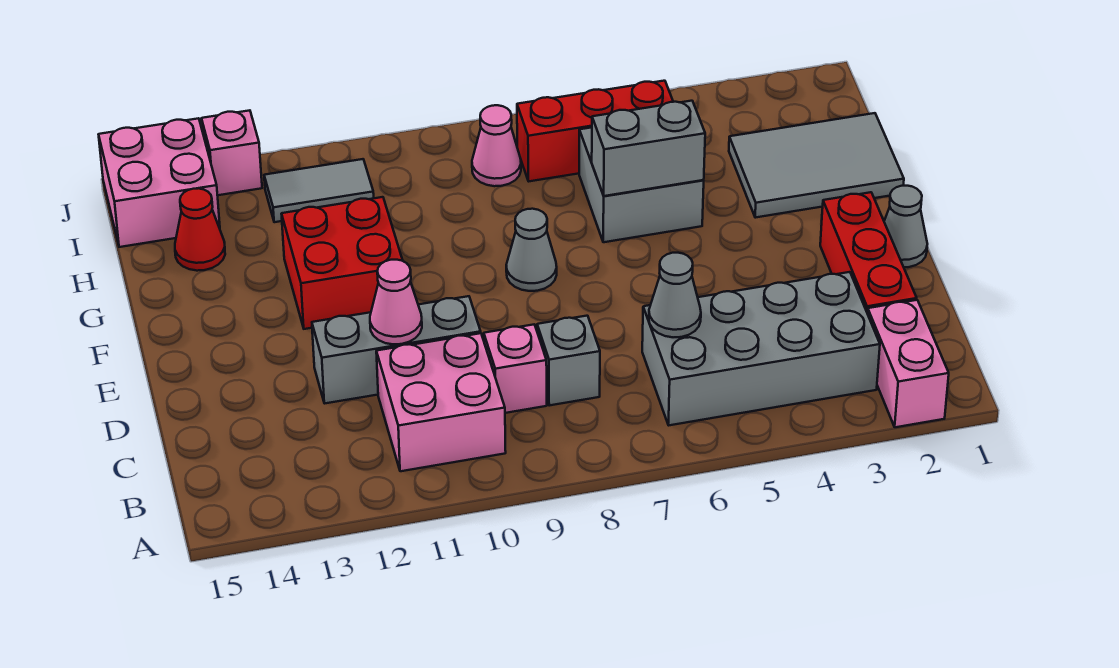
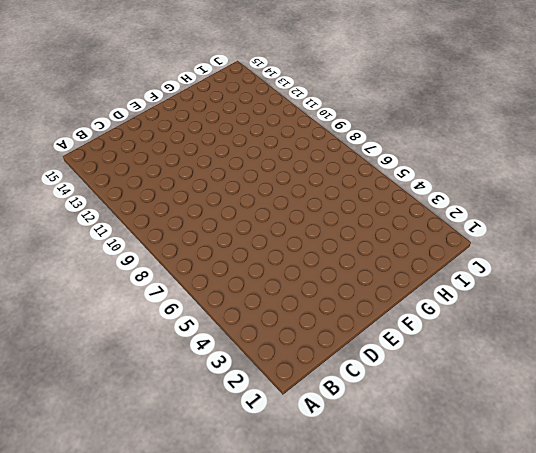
none -> pink 1x2 brick [867,300,949,427]
none -> grey 2x4 brick [642,272,880,425]
none -> pink 2x2 brick [376,333,506,471]

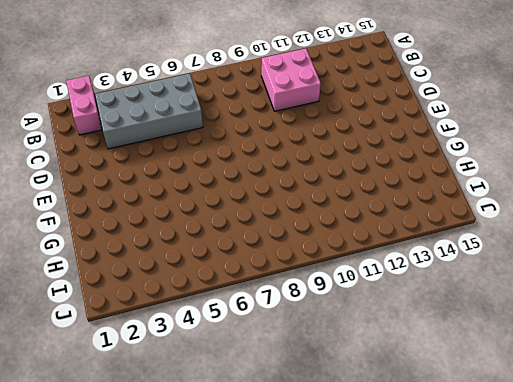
none -> red 1x3 brick [820,192,917,312]
none -> grey 1x1 brick [537,316,600,405]
none -> pink 1x1 brick [484,325,547,413]

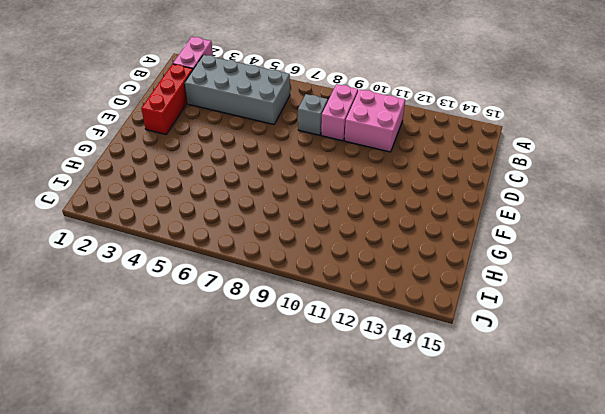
pink 1x2 brick [321,84,358,141] -> pink 1x1 brick [484,325,547,413]
none -> grey 1x3 brick [312,296,481,403]
none -> grey 1x1 cone [884,186,927,267]
none -> grey 1x1 cone [506,209,557,291]

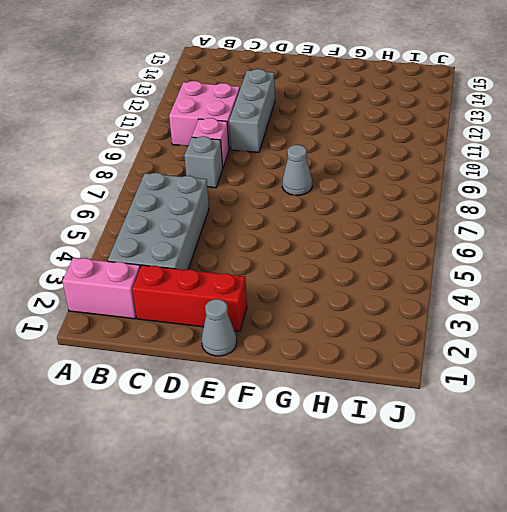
none -> red 2x2 brick [282,197,403,329]
none -> grey 2x3 tile [729,113,904,218]
none -> grey 2x2 brick [579,128,704,242]

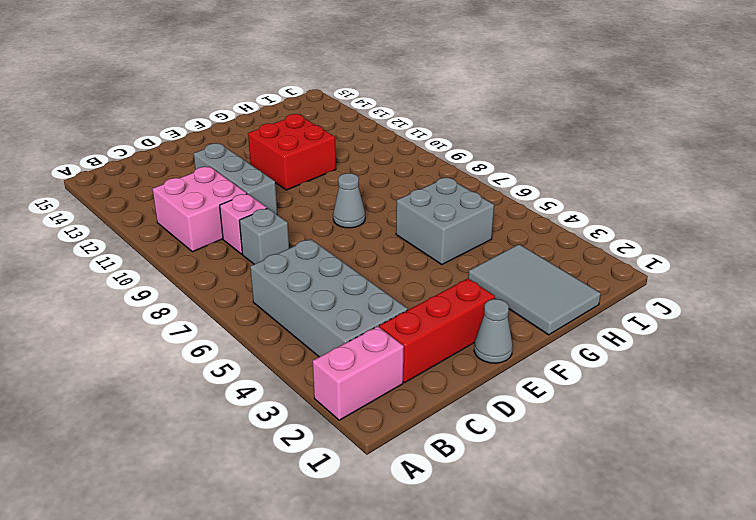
none -> red 1x1 cone [175,188,225,271]
none -> red 1x3 brick [517,81,673,181]
none -> pink 1x1 cone [472,105,521,186]

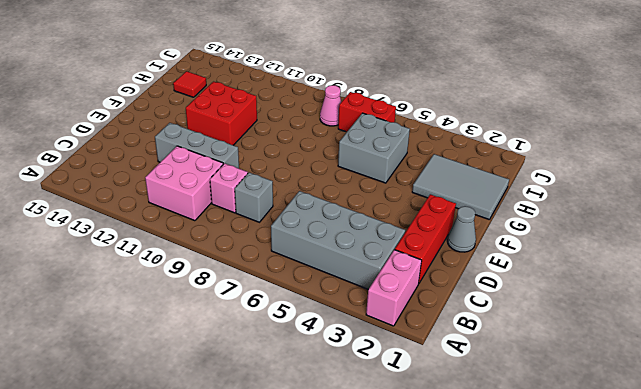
red 1x1 tile [173,71,206,97] -> red 1x1 cone [175,188,225,271]
red 1x2 brick [338,92,396,132] -> red 1x3 brick [517,81,673,181]
none -> grey 1x1 cone [506,209,557,291]
none -> grey 1x2 tile [264,159,374,222]
none -> pink 2x2 brick [98,118,220,247]

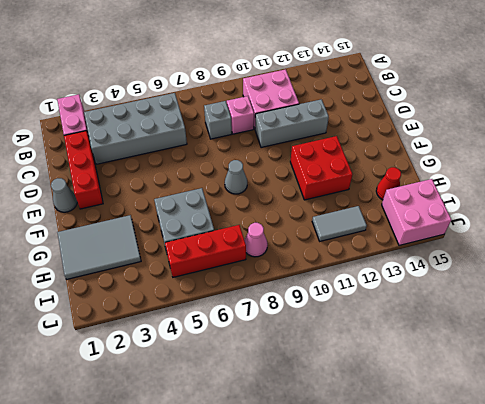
none -> pink 1x1 brick [201,110,262,195]
none -> grey 1x1 cone [649,253,701,337]
none -> pink 1x1 cone [370,260,422,344]

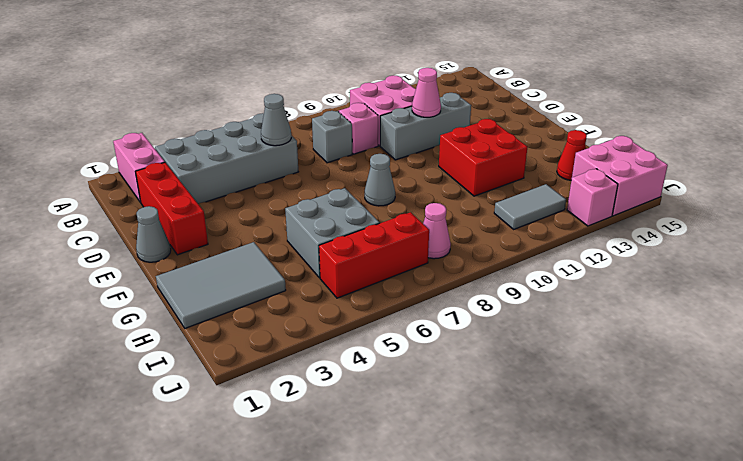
none -> grey 1x2 brick [592,101,705,196]

